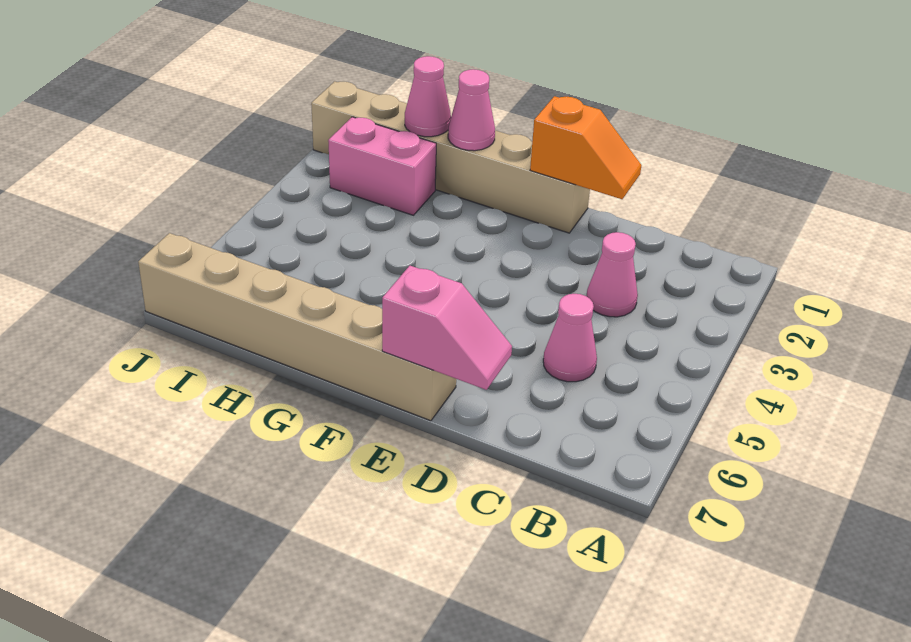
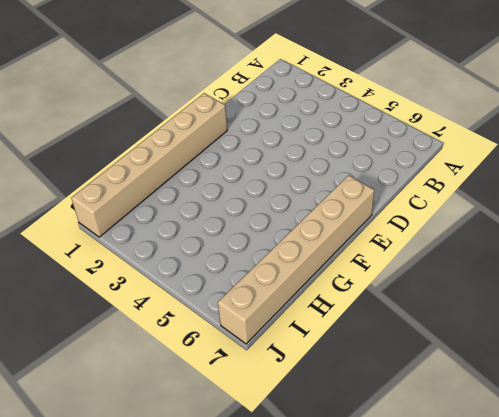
none -> pink 1x1 cone [587,232,638,317]
none -> pink 1x1 cone [543,294,597,382]

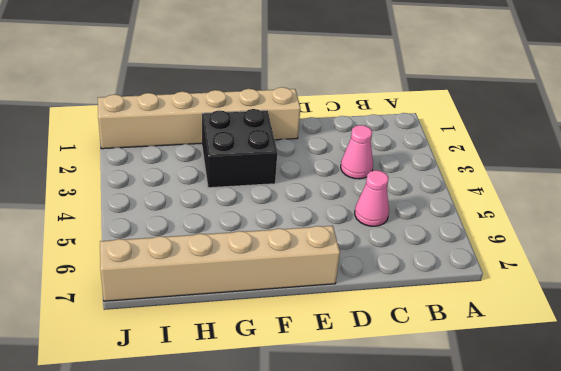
black 2x2 brick [202,109,277,188] -> none
none -> pink 1x2 brick [328,117,436,215]
none -> orange 1x2 slope [530,96,641,199]

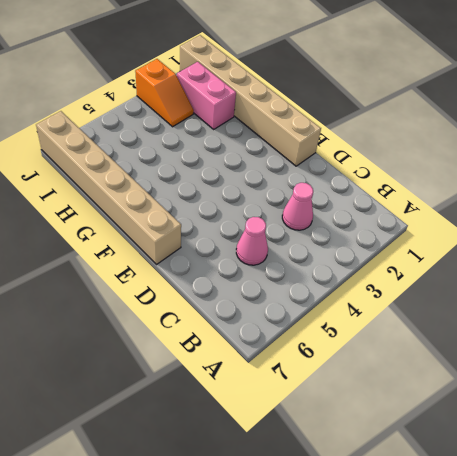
orange 1x2 slope [135,59,194,127] -> orange 1x2 slope moved to [530,96,641,199]
none -> pink 1x2 slope [382,266,512,390]
none -> pink 1x1 cone [448,69,495,151]

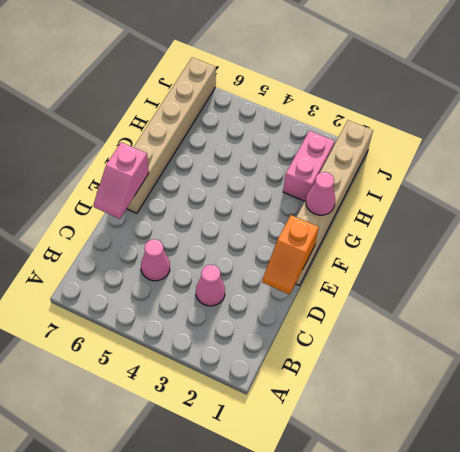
none -> pink 1x1 cone [405,56,451,137]

